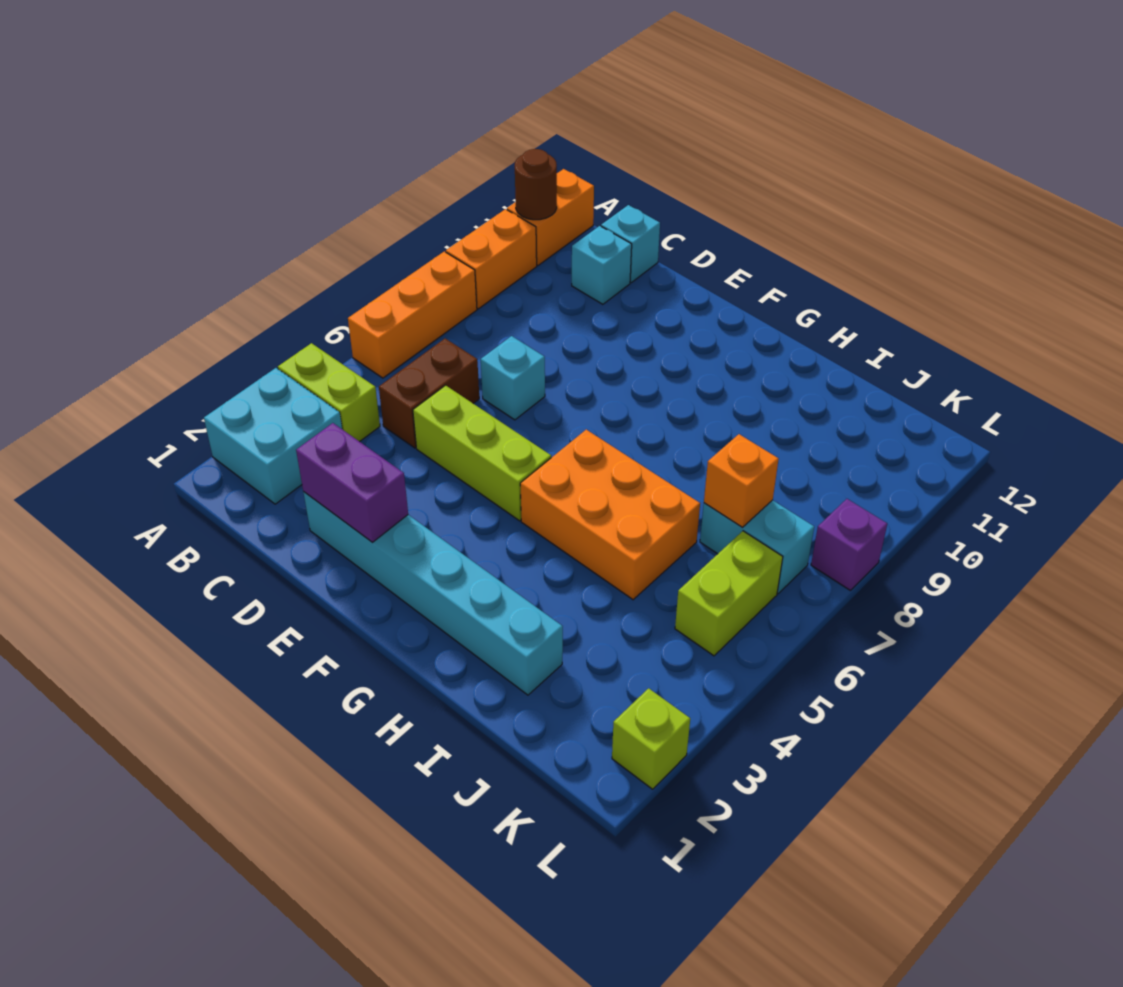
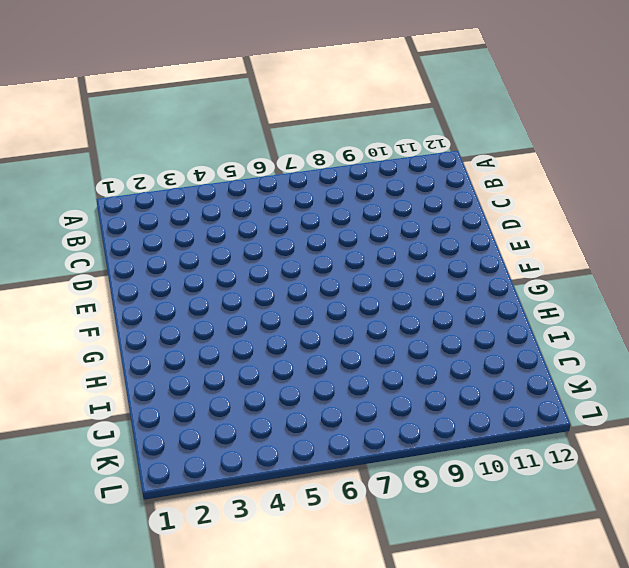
none -> cyan 2x2 brick [204,368,342,504]
none -> lime 1x2 brick [278,343,380,442]
none -> orange 1x3 brick [348,251,477,378]

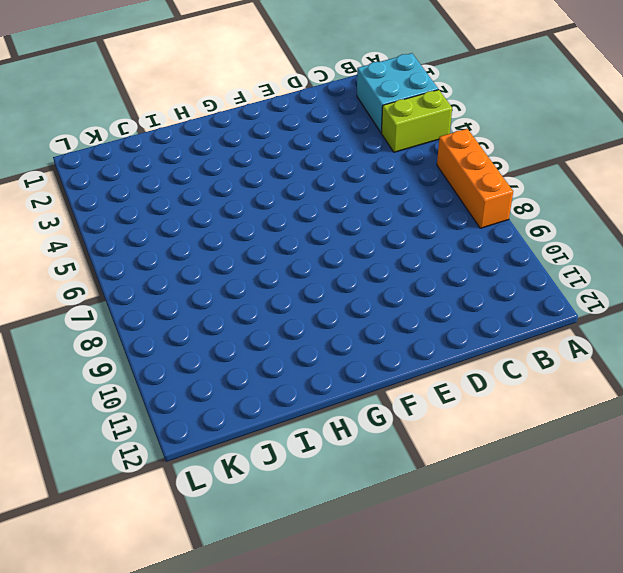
none -> orange 1x2 brick [446,209,537,309]
none -> orange 1x2 brick [507,169,594,265]
none -> brown 1x2 brick [379,338,479,448]

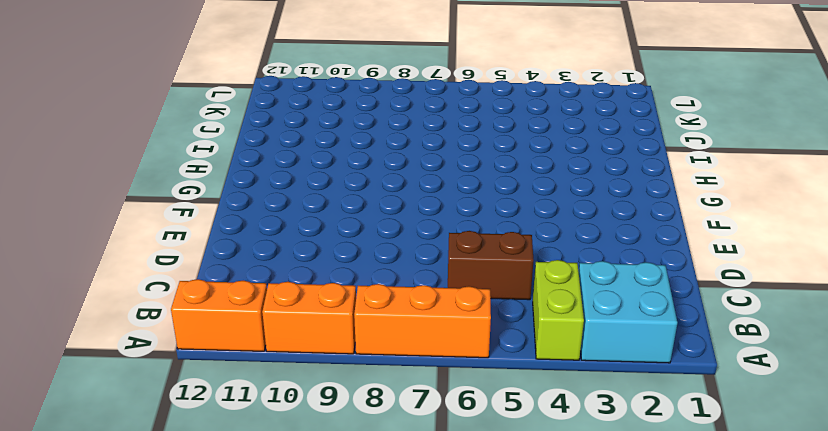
none -> cyan 1x1 brick [572,226,632,304]
none -> cyan 1x1 brick [601,205,660,282]
none -> cyan 1x6 brick [303,492,563,695]

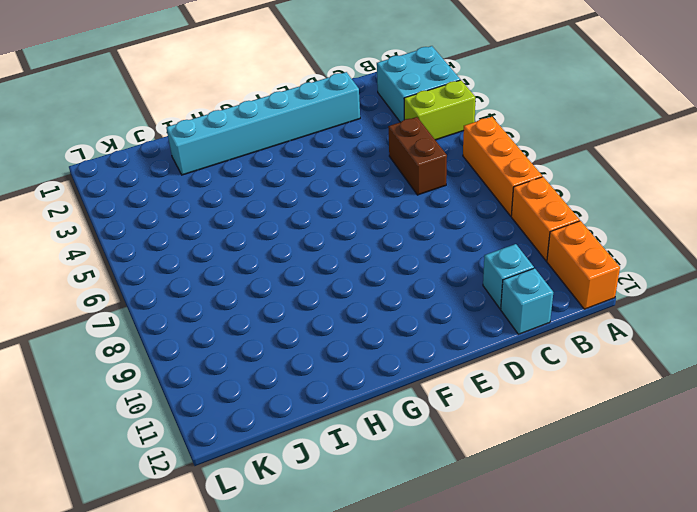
none -> lime 1x3 brick [413,385,551,521]
none -> cyan 1x1 brick [481,336,545,420]
none -> orange 2x3 brick [520,430,700,600]

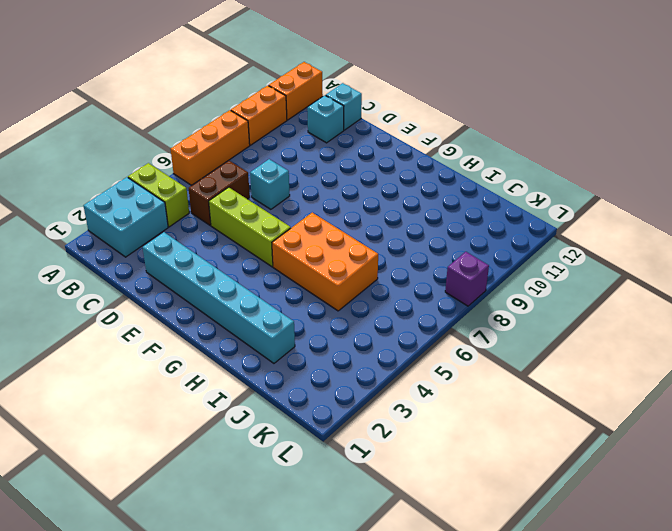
none -> cyan 1x2 brick [700,500,814,593]
none -> lime 1x2 brick [675,531,783,656]
none -> lime 1x1 brick [612,688,690,789]

